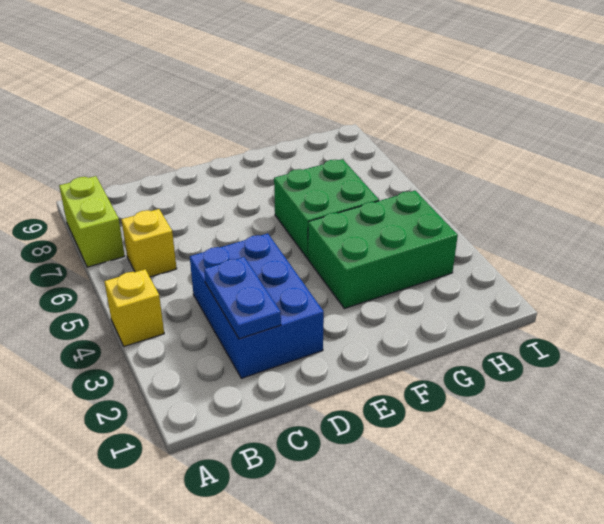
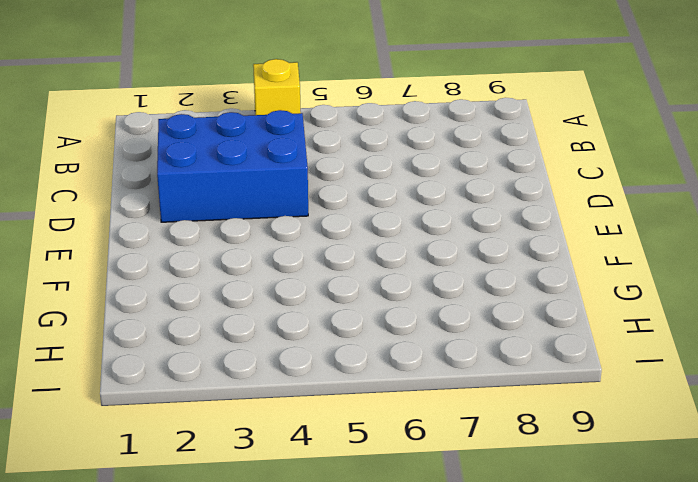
none -> lime 1x2 brick [59,176,125,267]
none -> yellow 1x1 brick [121,209,177,277]

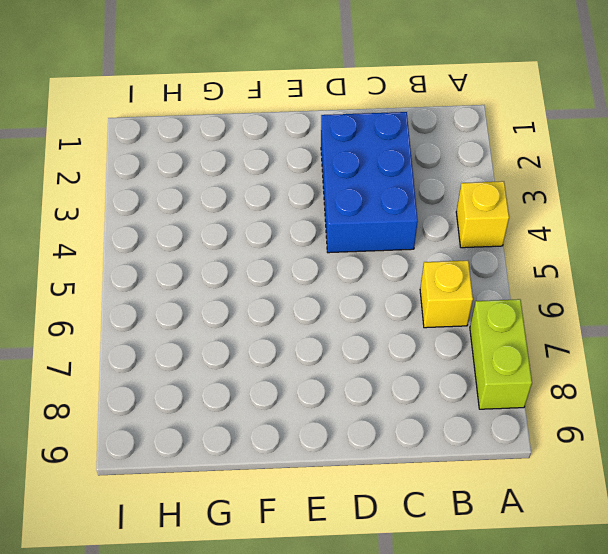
none -> green 2x3 brick [308,191,458,309]
none -> green 2x2 brick [274,159,379,258]

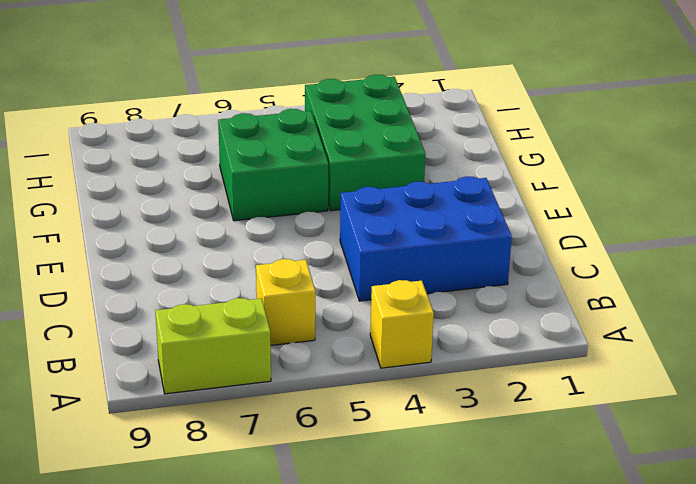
none -> blue 1x2 plate [204,257,281,339]

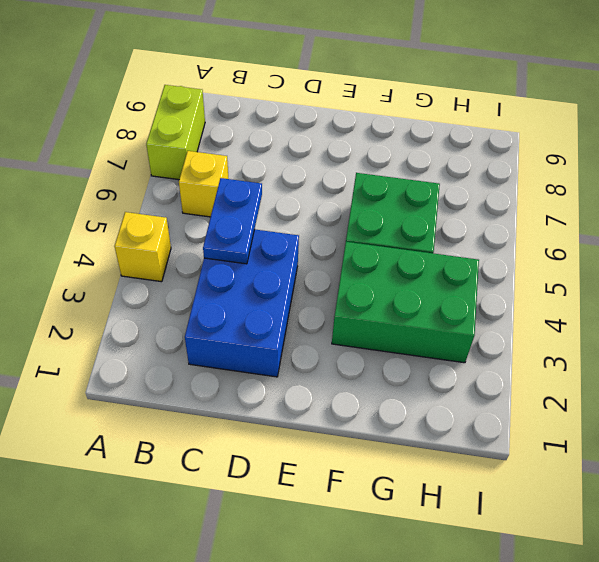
blue 1x2 plate [203,178,262,264] -> blue 1x2 plate moved to [204,257,281,339]

